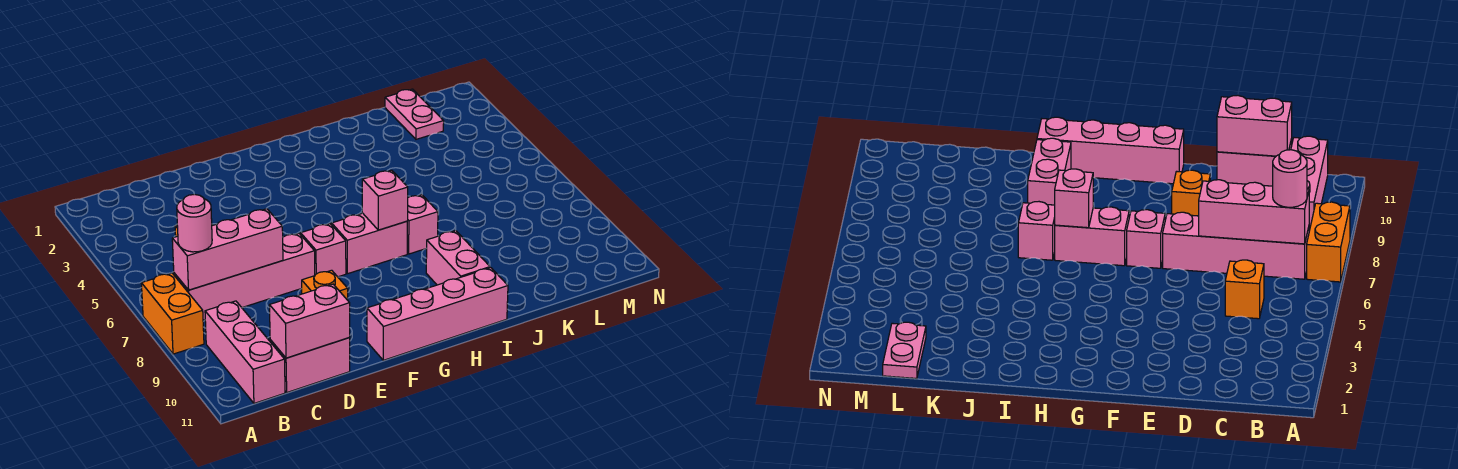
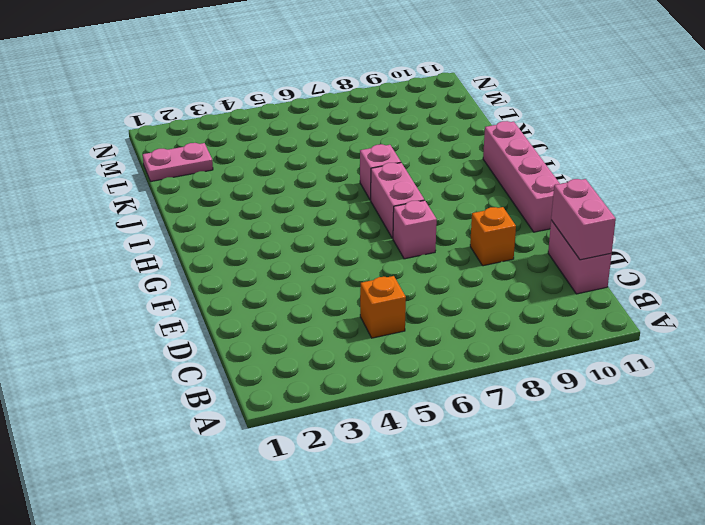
none -> orange 1x2 brick [141,273,204,354]
none -> pink 1x4 brick [174,233,315,320]
none -> pink 1x3 brick [205,301,285,403]

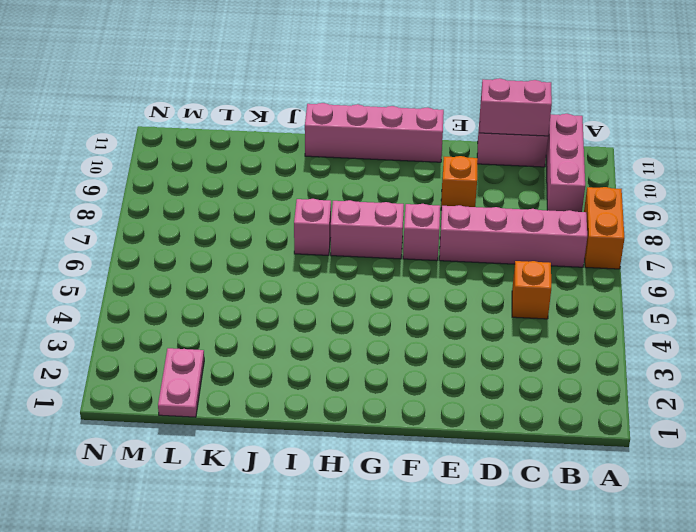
none -> pink 1x2 brick [426,231,490,285]
none -> pink 1x3 brick [172,209,283,290]
none -> pink 1x1 brick [362,170,408,230]

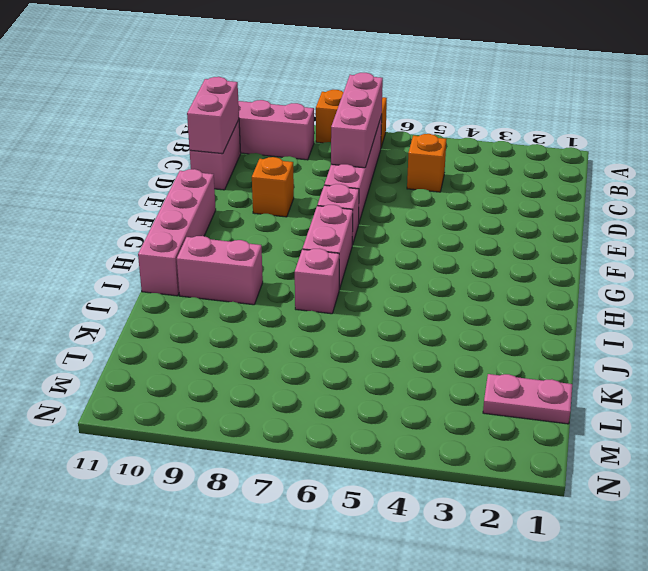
none -> pink 1x1 brick [362,170,408,230]
none -> pink 1x1 round brick [177,194,212,252]

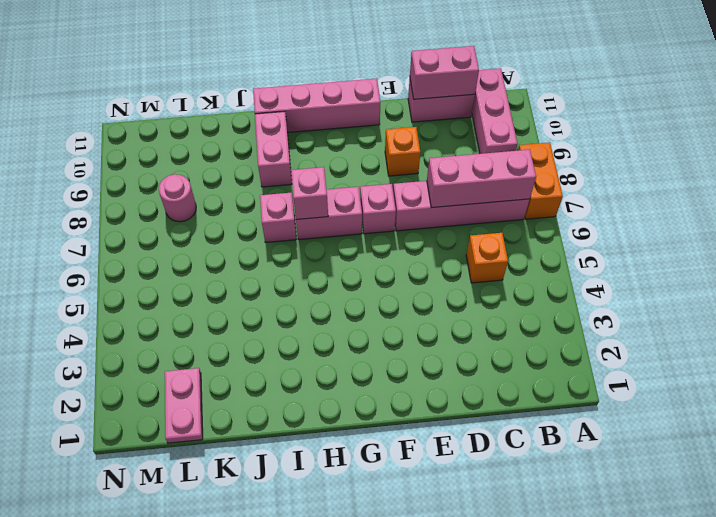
pink 1x1 round brick [159,174,196,222] -> pink 1x1 round brick moved to [177,194,212,252]

